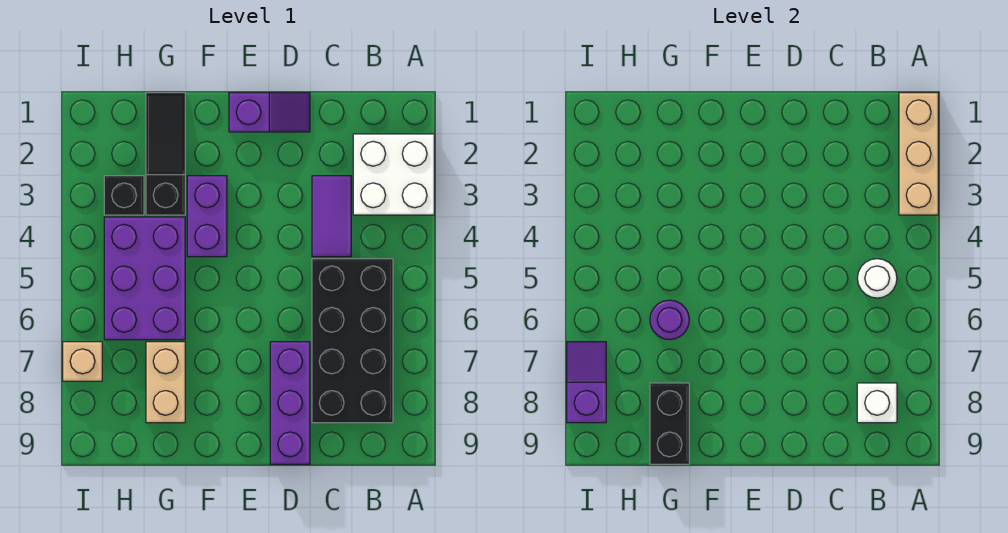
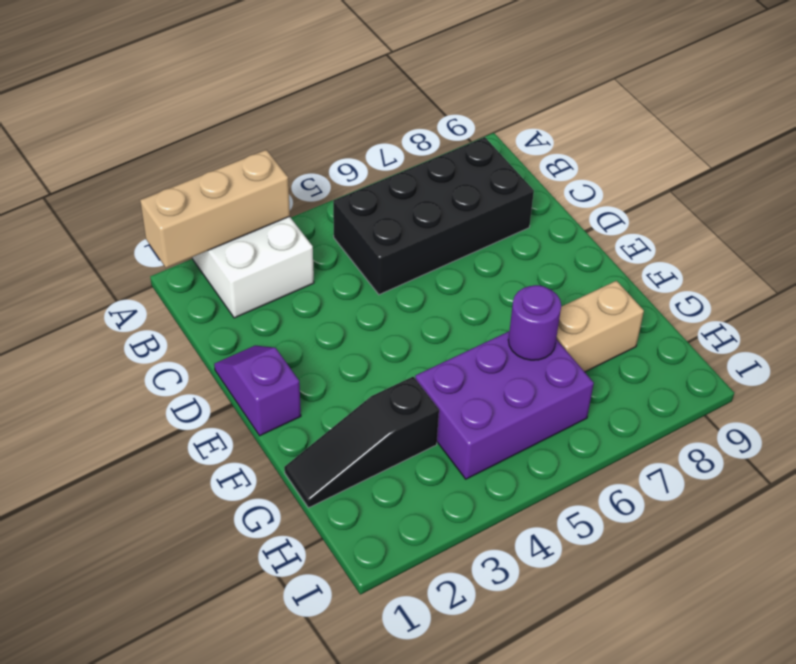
none -> purple 1x2 tile [312,176,351,257]
none -> purple 1x3 brick [270,342,310,464]
none -> purple 1x2 brick [187,176,227,257]

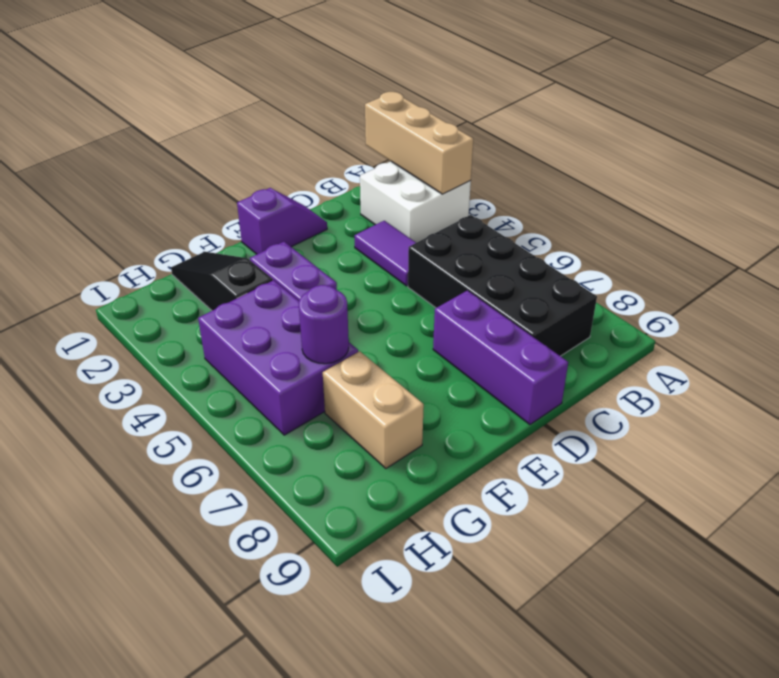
none -> black 1x1 brick [104,176,144,215]
none -> tan 1x1 brick [63,342,102,381]
none -> white 1x1 round brick [857,259,897,298]

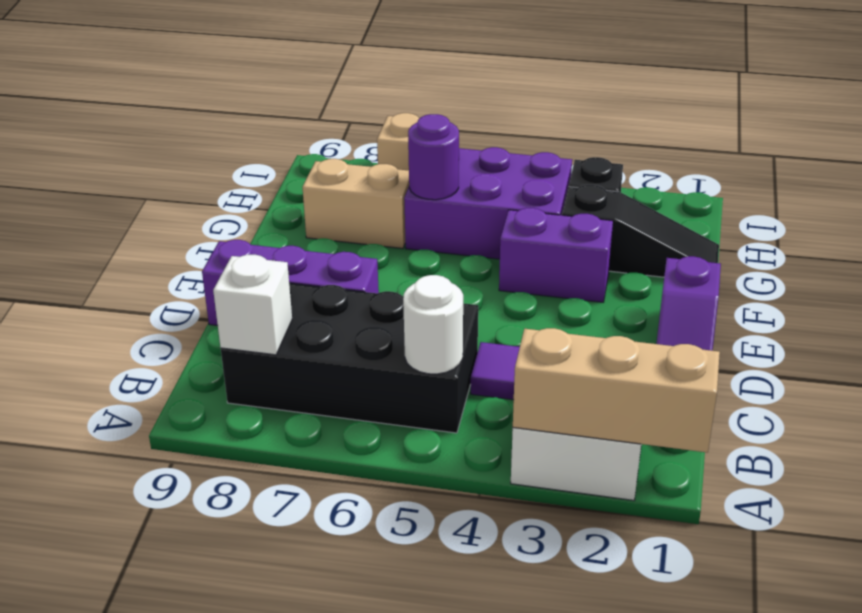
none -> black 1x2 brick [650,383,689,464]
none -> purple 1x2 slope [567,342,606,423]

